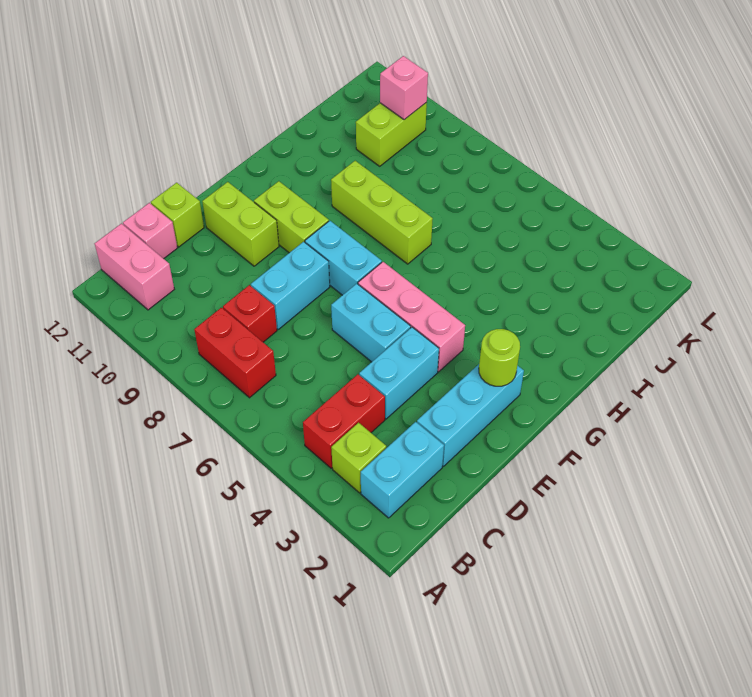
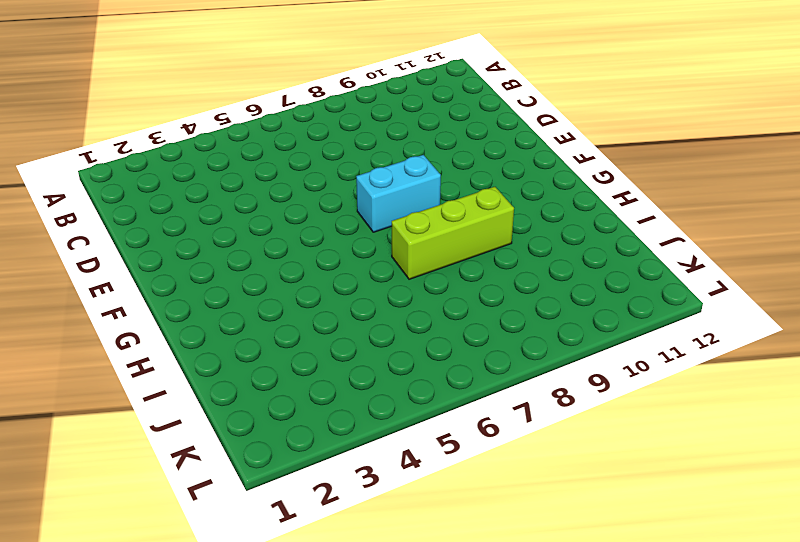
none -> cyan 1x2 brick [361,422,444,518]
none -> lime 1x1 brick [331,423,386,493]
none -> red 1x2 brick [303,374,385,468]

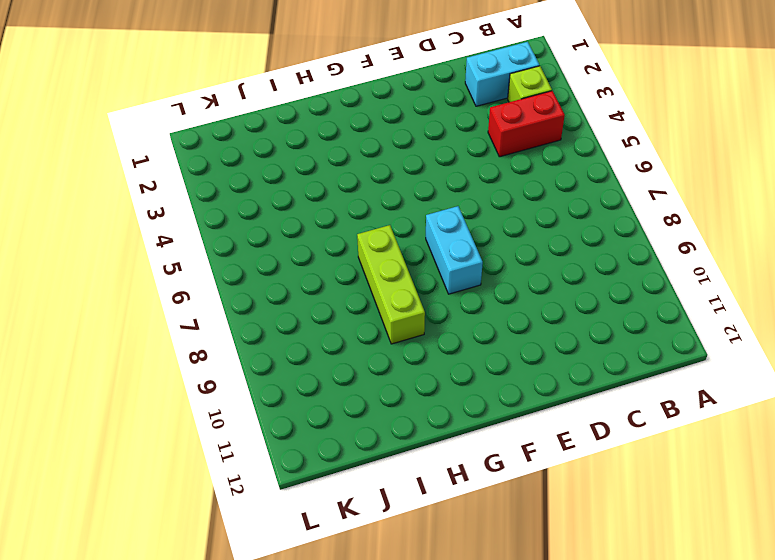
none -> red 1x2 brick [194,308,276,398]
none -> pink 1x2 brick [94,224,174,310]
none -> red 1x1 brick [223,285,277,342]

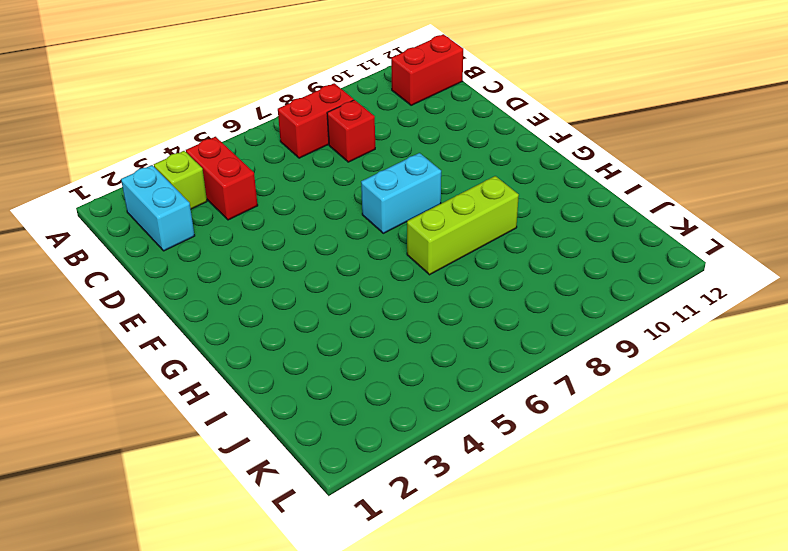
red 1x2 brick [391,34,463,105] -> pink 1x2 brick [94,224,174,310]
none -> pink 1x1 brick [123,203,177,259]
none -> cyan 1x3 brick [417,364,524,466]
none -> cyan 1x2 brick [359,327,439,419]

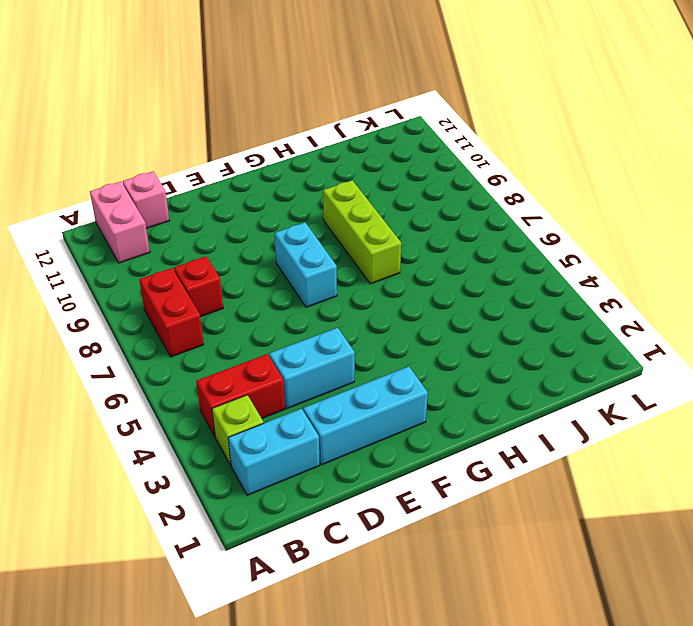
none -> cyan 1x2 brick [251,242,330,329]
none -> lime 1x1 brick [151,183,204,247]
none -> cyan 1x2 brick [331,284,411,362]

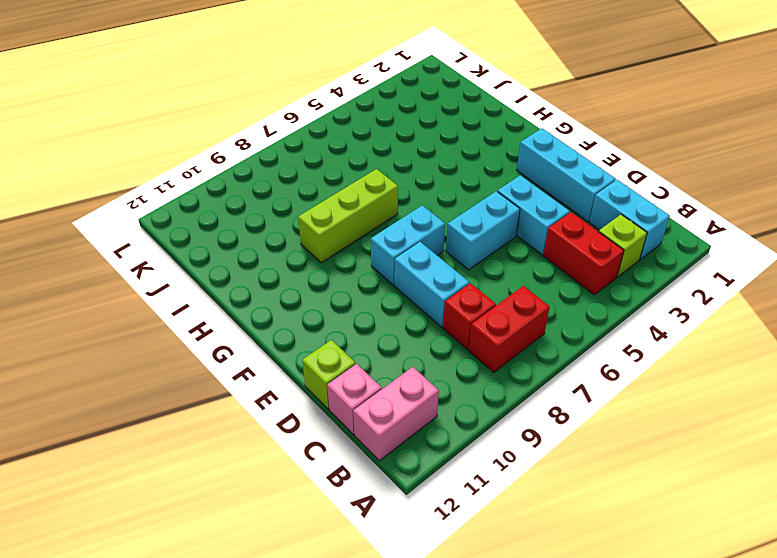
none -> lime 1x2 brick [202,182,279,266]
none -> pink 1x3 brick [358,262,465,372]
none -> lime 1x2 brick [254,181,329,253]

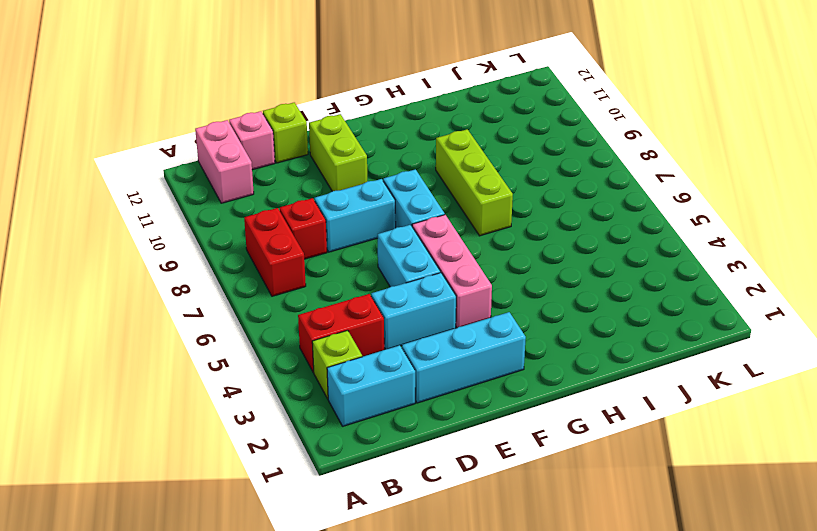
none -> lime 1x2 brick [254,181,329,253]
none -> lime 1x2 brick [356,103,427,166]
none -> lime 1x1 round brick [479,329,520,386]

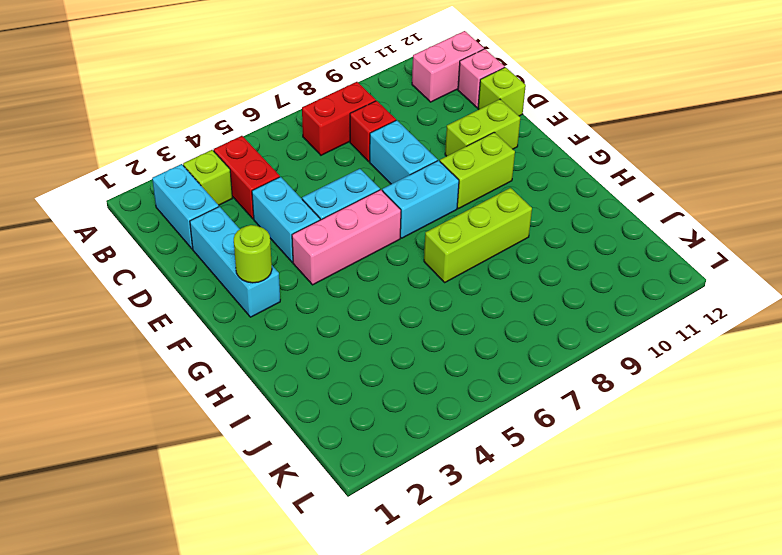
none -> lime 1x2 brick [356,103,427,166]
none -> pink 1x1 brick [380,56,428,120]

